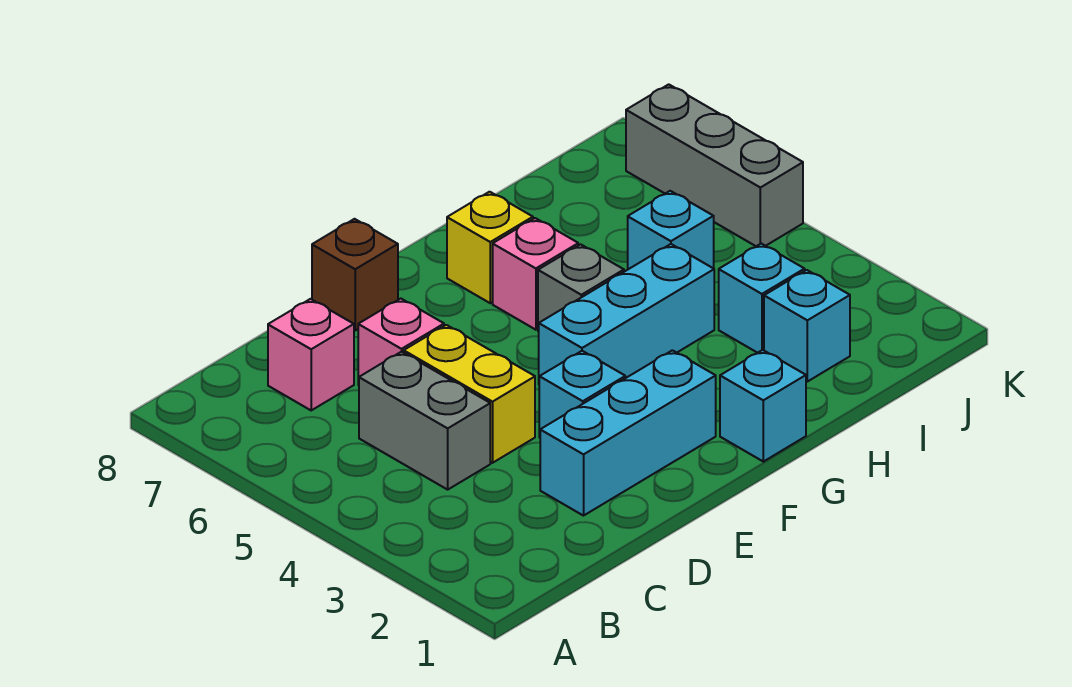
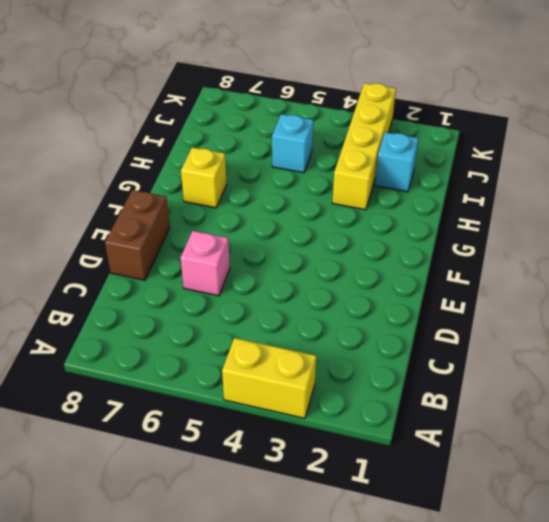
yellow 1x2 brick [222,338,316,418] -> yellow 1x2 brick moved to [404,325,535,463]
brown 1x2 brick [105,190,170,280] -> brown 1x1 brick [312,219,398,330]
yellow 1x4 brick [332,83,396,210] -> cyan 1x1 brick [719,244,805,353]
none -> grey 1x2 brick [359,352,490,490]
none -> pink 1x1 brick [268,299,354,410]
none -> cyan 1x3 brick [540,350,716,516]

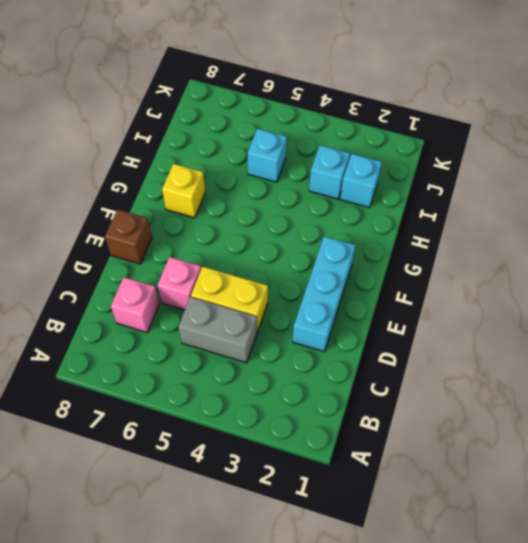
none -> cyan 1x1 brick [539,351,625,437]
none -> cyan 1x3 brick [539,244,714,378]
none -> cyan 1x1 brick [720,350,806,462]

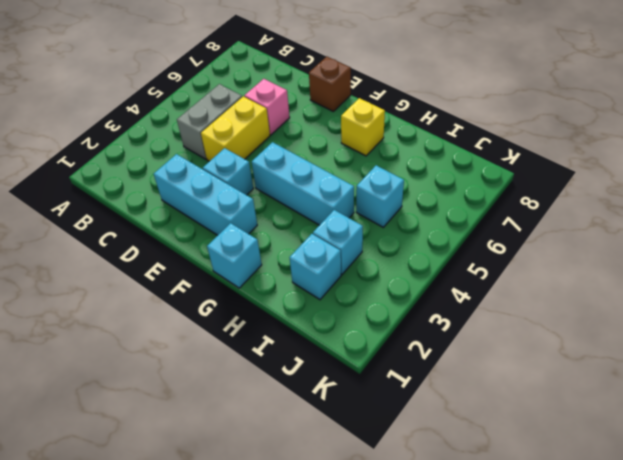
none -> pink 1x1 brick [268,299,354,410]
none -> grey 1x1 brick [538,244,624,331]
none -> pink 1x1 brick [493,218,578,330]

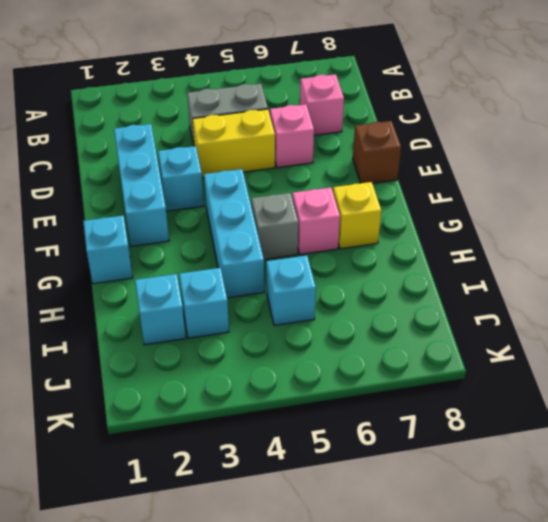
none -> grey 1x3 brick [626,84,803,246]

